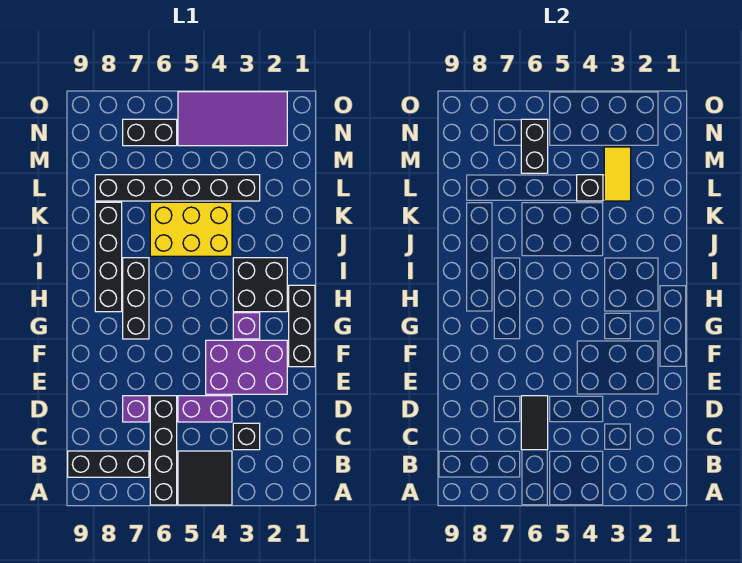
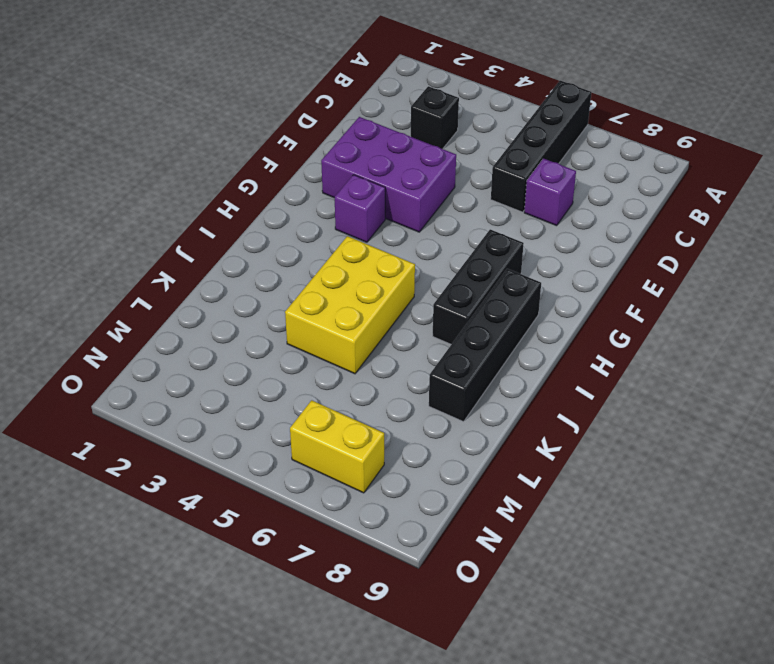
yellow 2x3 brick [285,236,415,374] -> yellow 2x3 brick turned to [150,202,232,256]
yellow 1x2 brick [290,400,384,493] -> black 1x2 brick [123,119,177,146]
none -> black 2x2 tile [178,451,232,505]
none -> black 1x3 brick [68,451,149,477]
none -> purple 1x2 brick [178,396,232,422]

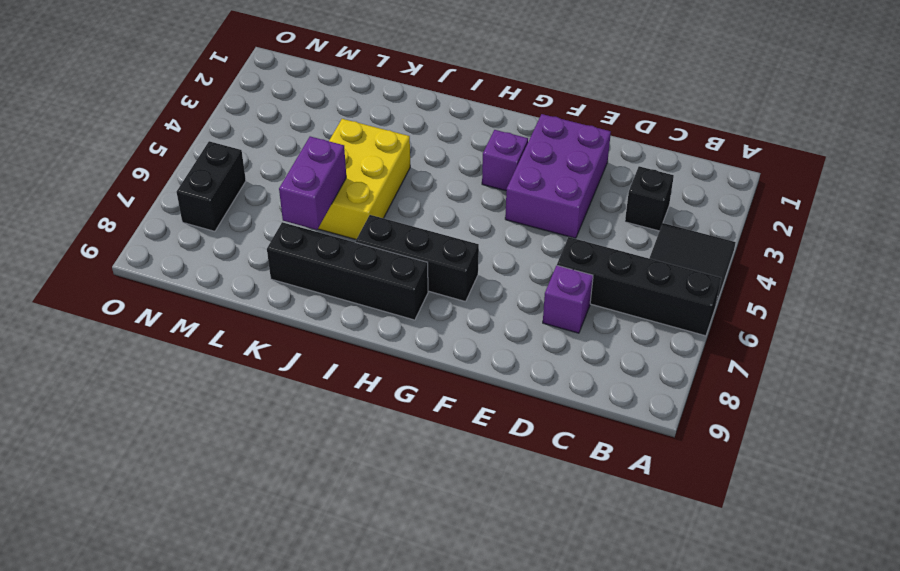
purple 1x2 brick [279,136,346,230] -> purple 1x2 brick moved to [178,396,232,422]
none -> black 1x3 brick [68,451,149,477]
none -> black 1x3 brick [289,285,315,367]
none -> black 2x2 brick [233,258,287,312]

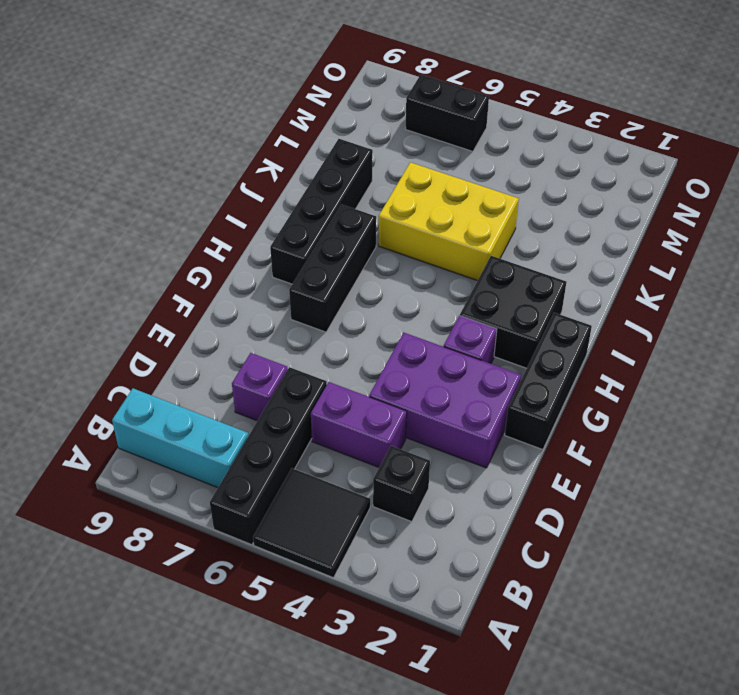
cyan 1x3 brick [112,388,249,488] -> black 1x3 brick [68,451,149,477]
none -> black 1x6 brick [95,175,260,201]
none -> purple 2x4 tile [178,92,287,146]
none -> black 1x2 tile [521,396,548,450]

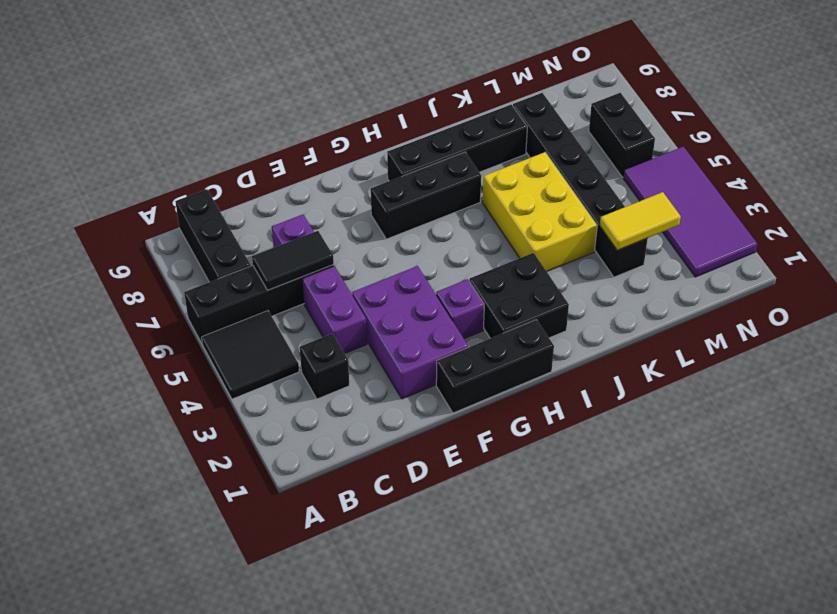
none -> black 1x1 brick [577,175,603,201]
none -> black 1x2 brick [521,119,548,173]

